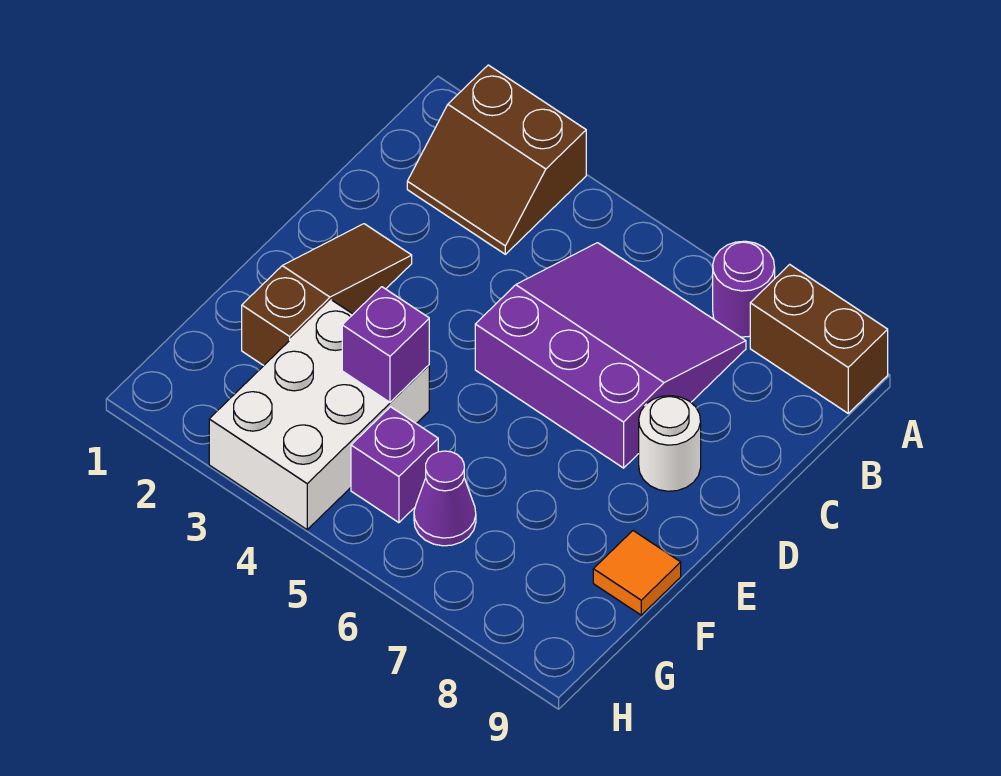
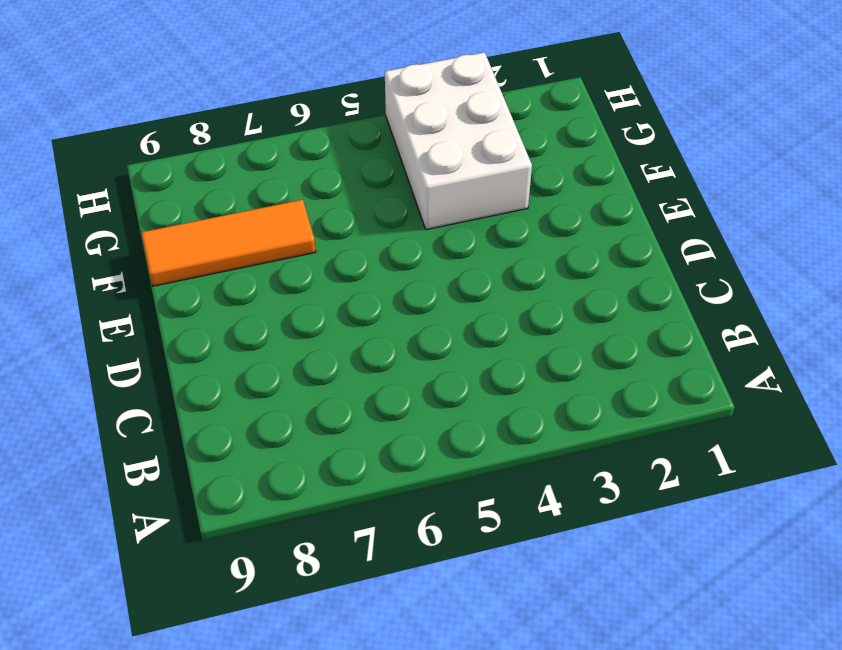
orange 1x3 tile [141,200,316,286] -> orange 1x1 tile [593,531,681,615]
none -> brown 2x2 slope [407,65,586,254]
none -> purple 1x1 round brick [713,241,775,337]

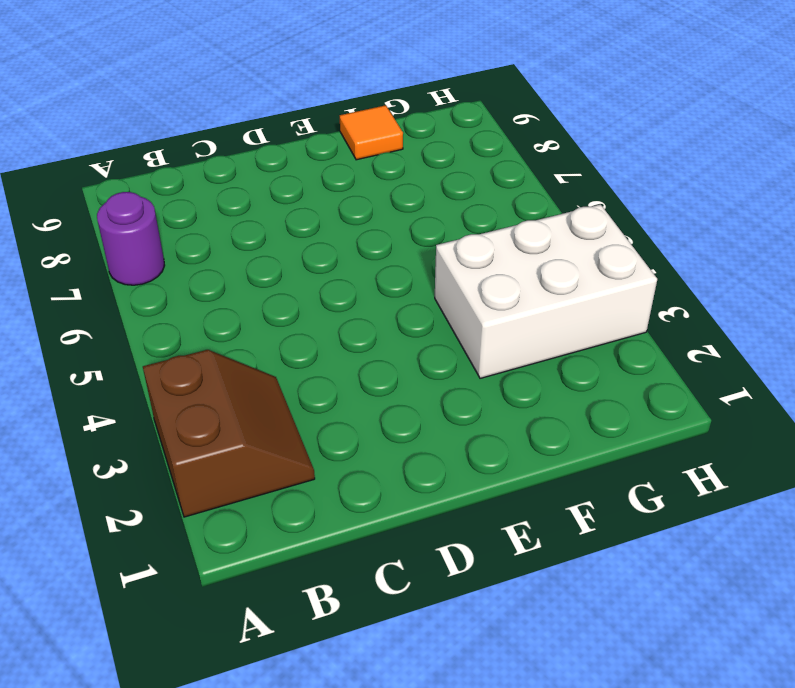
none -> brown 1x2 brick [750,264,888,413]
none -> purple 3x3 slope [475,243,746,468]

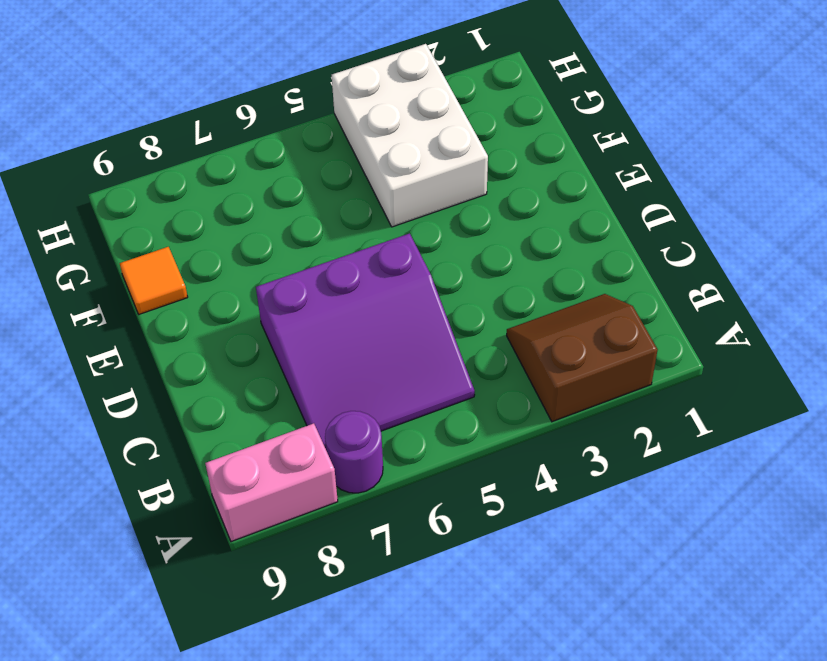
pink 1x2 brick [205,423,338,542] -> brown 1x2 brick [750,264,888,413]
none -> brown 1x3 slope [242,224,412,365]
none -> white 1x1 round brick [639,396,701,491]

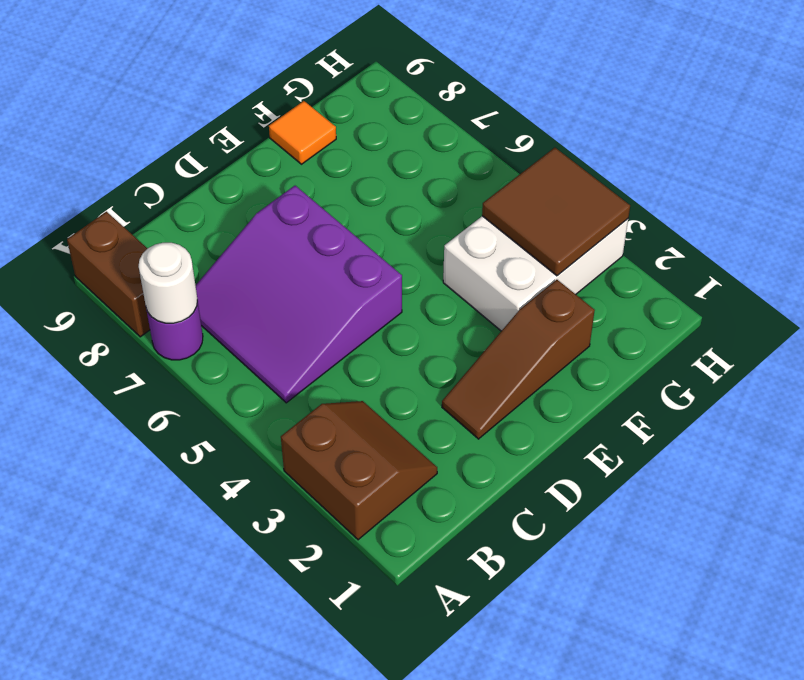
white 1x1 round brick [139,243,197,323] -> white 1x1 round brick moved to [639,396,701,491]
brown 2x2 tile [482,148,630,276] -> none
none -> purple 1x1 brick [351,407,438,523]
none -> purple 1x1 cone [414,451,476,546]

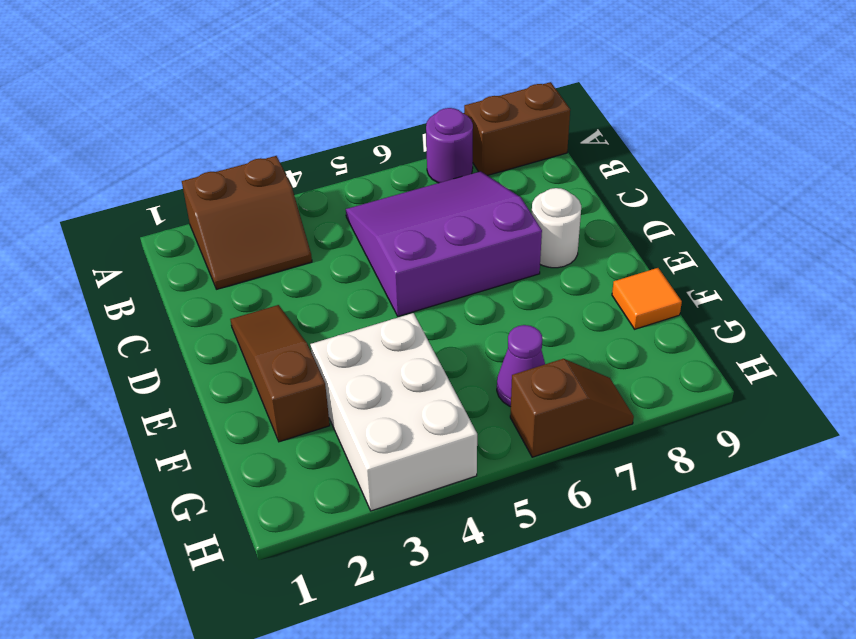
brown 1x2 slope [510,359,634,457] -> none
none -> purple 1x1 brick [351,407,438,523]
none -> purple 1x1 brick [342,287,429,402]

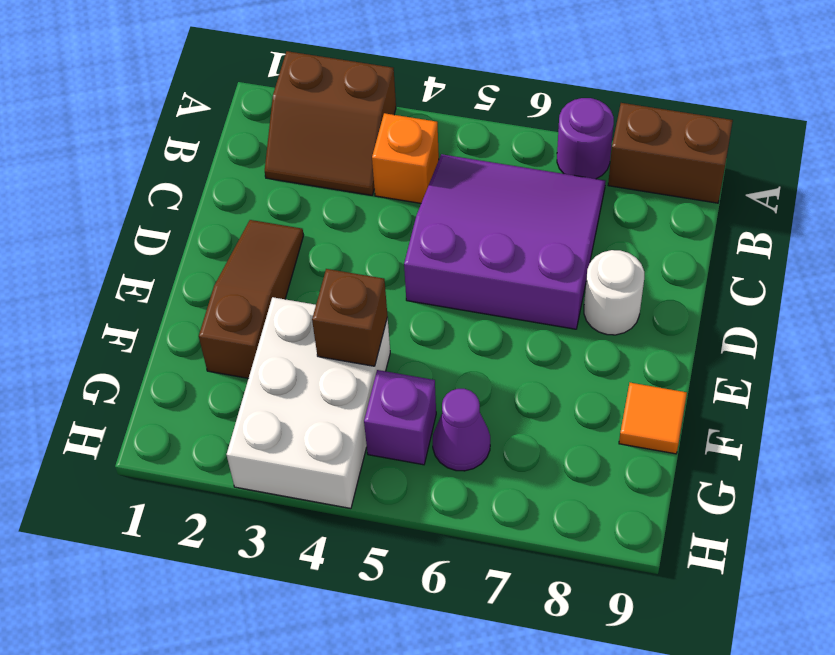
orange 1x1 brick [372,113,439,203] -> none
brown 1x1 brick [312,269,388,366] -> purple 1x1 brick [342,287,429,402]

